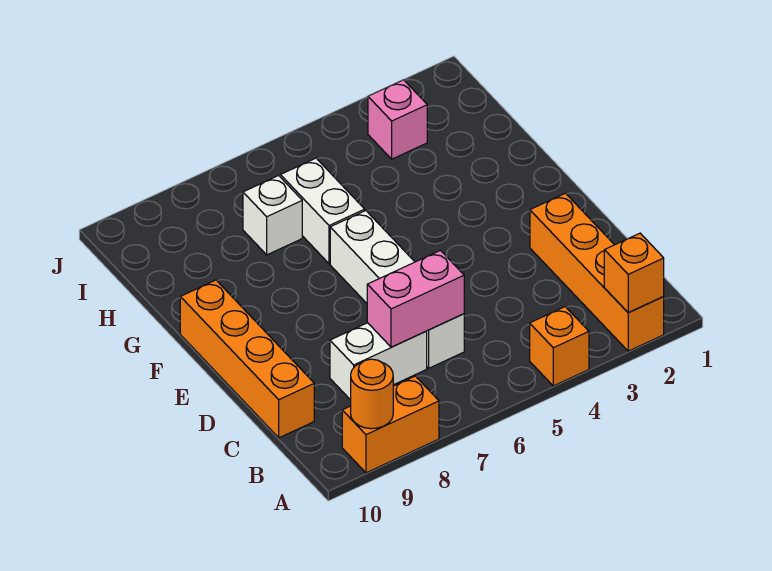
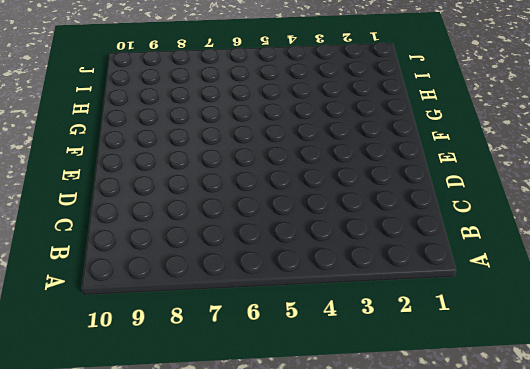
none -> orange 1x4 brick [530,193,664,351]
none -> orange 1x1 brick [530,307,589,386]
none -> orange 1x2 brick [342,376,439,473]

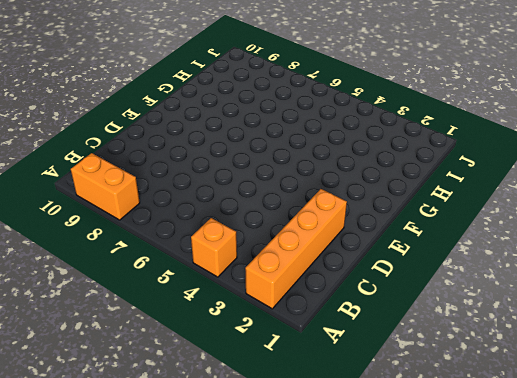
none -> white 1x4 brick [330,211,464,368]
none -> white 1x2 brick [330,323,427,400]
none -> orange 1x4 brick [180,280,314,438]

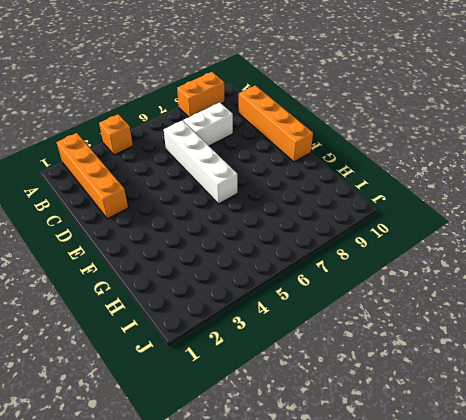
none -> white 1x2 brick [280,158,365,264]
none -> white 1x1 brick [243,176,302,255]
none -> pink 1x1 brick [368,80,427,159]

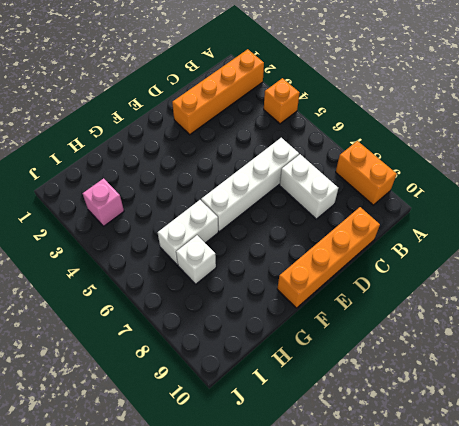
none -> orange 1x1 brick [604,233,664,312]
none -> orange 1x1 round brick [351,359,393,429]
none -> pink 1x2 brick [367,250,464,347]

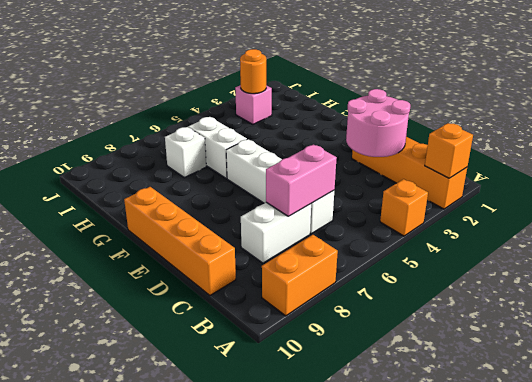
pink 2x2 round brick [346,89,410,157] -> none
orange 1x1 round brick [240,49,266,94] -> orange 1x1 round brick moved to [351,359,393,429]

